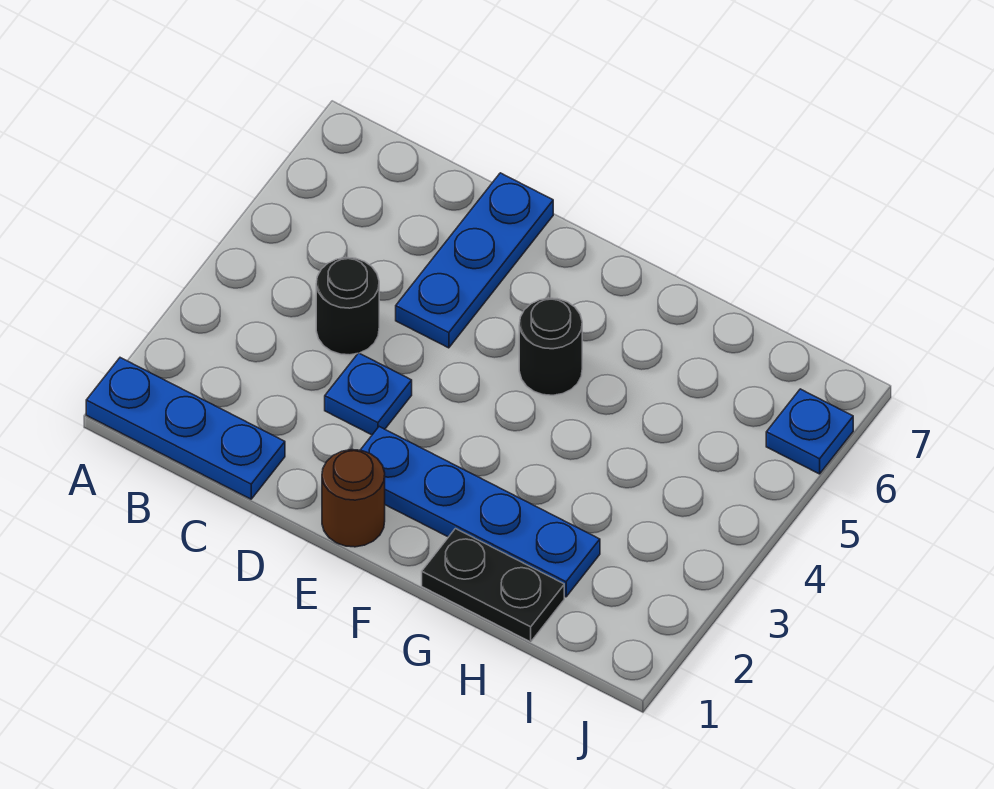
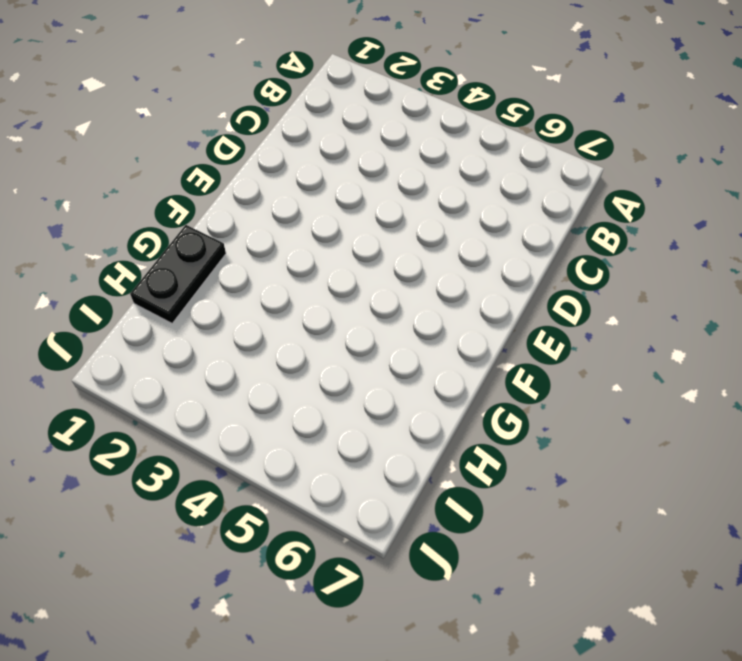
none -> blue 1x3 plate [86,358,285,499]
none -> black 1x1 round brick [316,258,379,355]

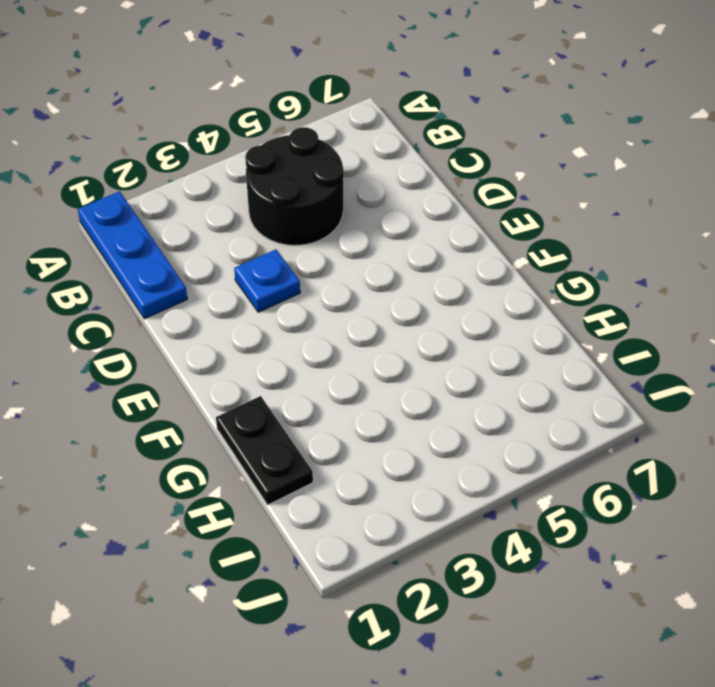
black 2x2 round brick [245,127,344,245] -> black 1x1 round brick [316,258,379,355]
none -> blue 1x3 plate [396,173,553,348]
none -> brown 1x1 round brick [322,450,385,547]

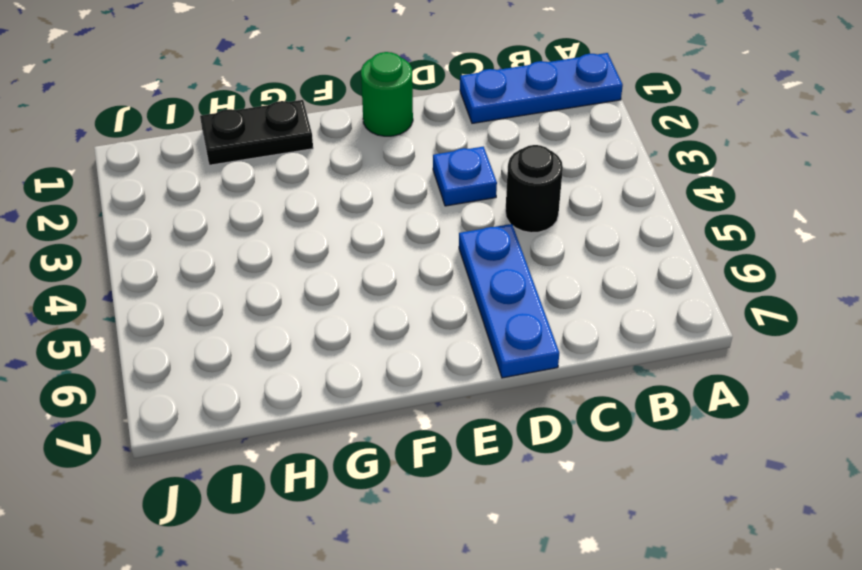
green 1x1 round brick [361,52,413,136] -> brown 1x1 round brick [322,450,385,547]
none -> blue 1x4 plate [361,427,600,597]
none -> black 1x1 round brick [519,298,582,395]

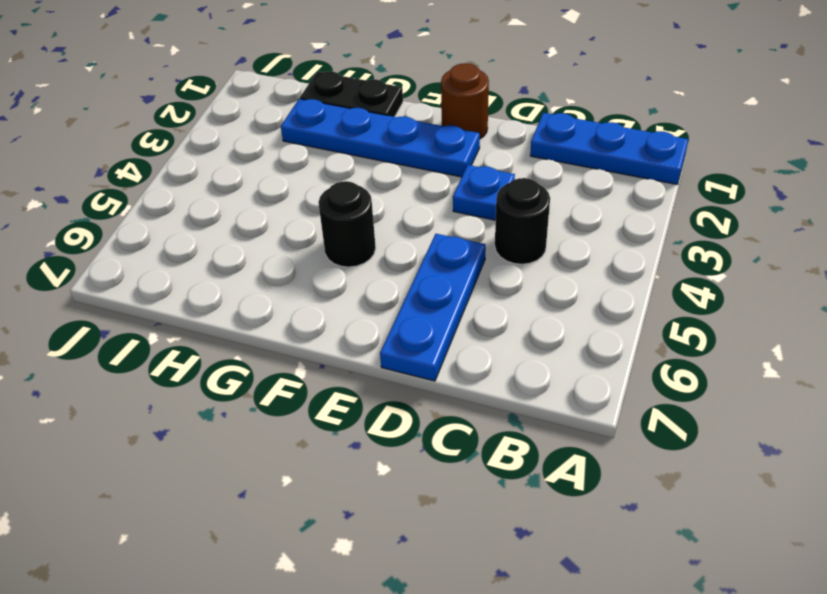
none -> blue 1x1 plate [766,389,853,474]

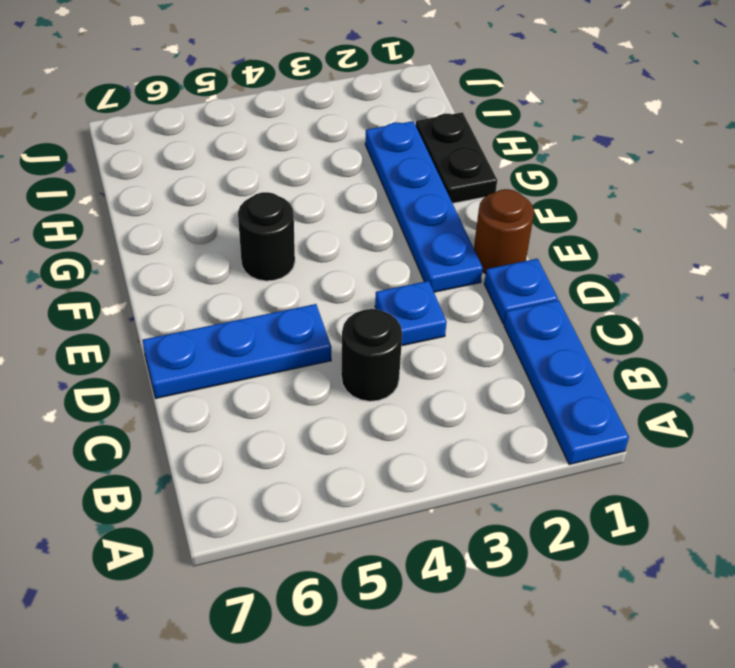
blue 1x1 plate [484,259,558,324] -> blue 1x1 plate moved to [766,389,853,474]

